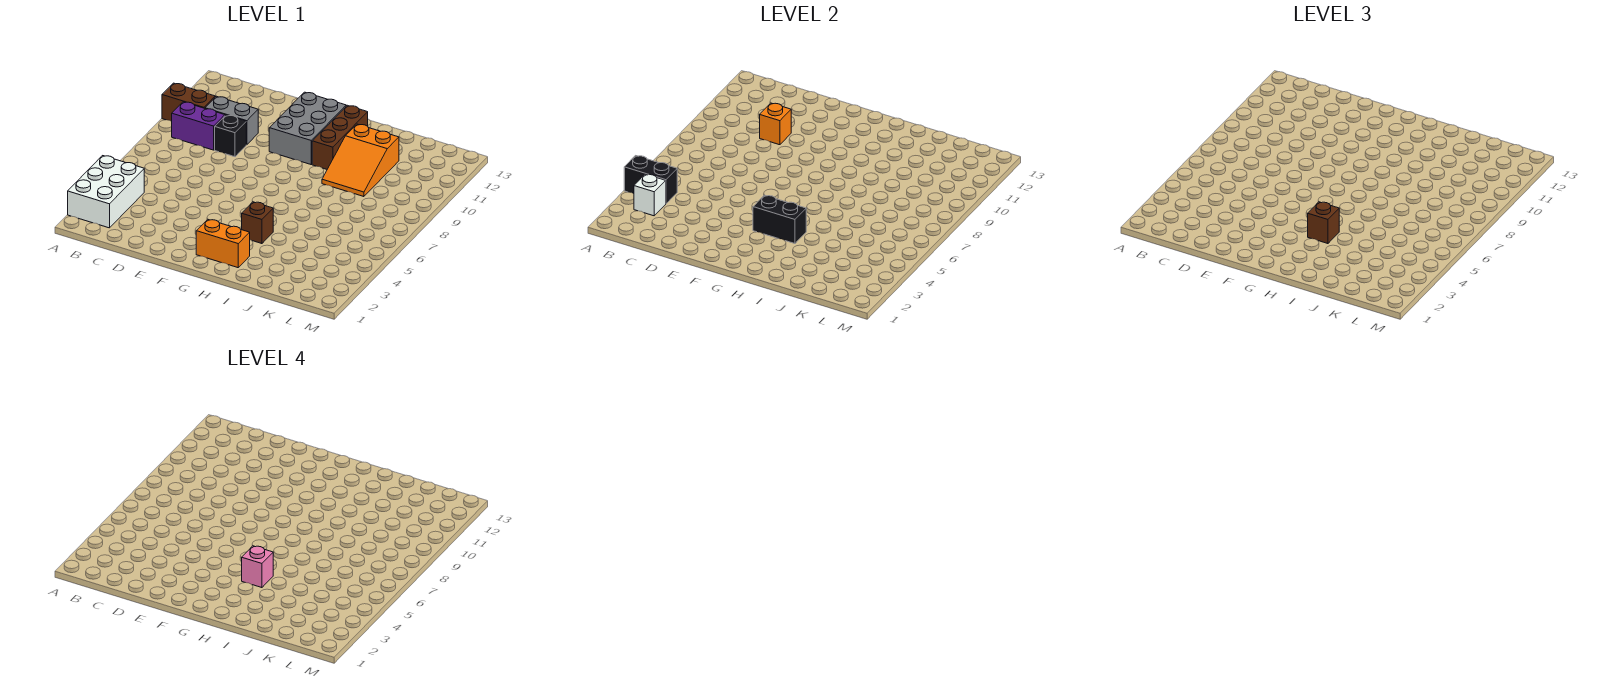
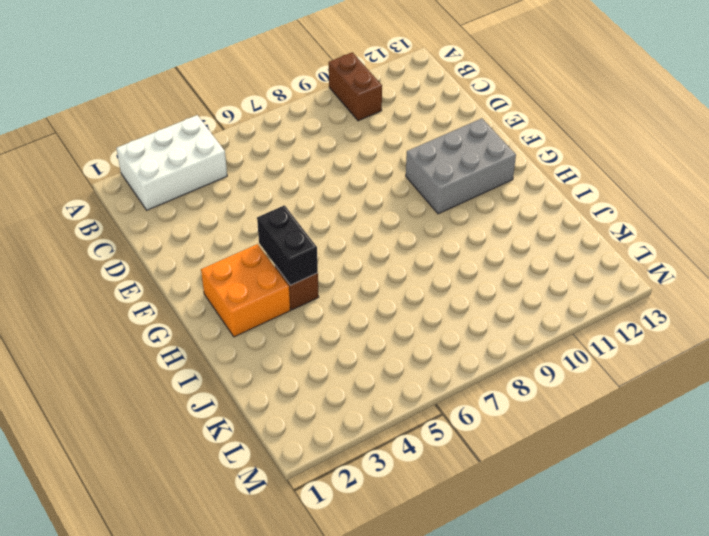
orange 2x2 brick [201,244,290,337] -> orange 1x2 brick [196,220,250,268]
none -> purple 1x2 brick [172,102,225,150]
none -> grey 1x2 brick [205,96,258,145]
none -> black 1x1 brick [215,115,246,157]

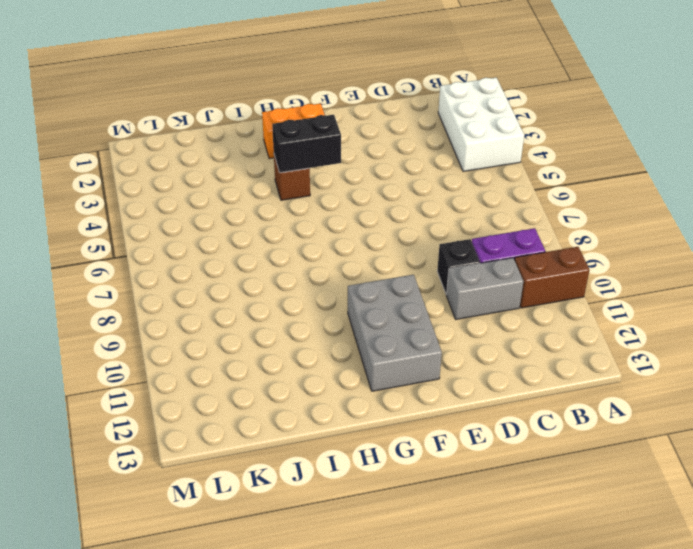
none -> brown 1x3 brick [312,105,368,169]
none -> orange 2x3 slope [322,124,399,197]
none -> black 1x2 brick [624,156,677,204]

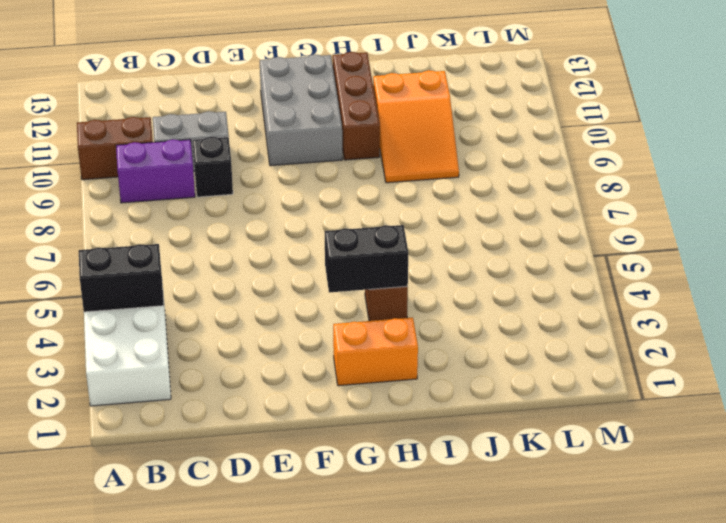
none -> white 1x1 brick [634,174,666,216]
none -> orange 1x1 brick [760,103,791,145]
none -> brown 1x1 brick [1308,202,1339,244]

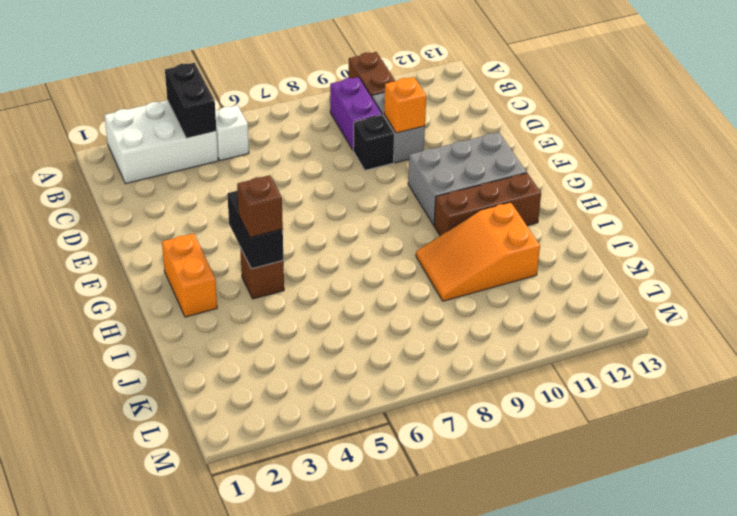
white 1x1 brick [215,105,249,161] -> white 1x1 brick moved to [634,174,666,216]
none -> pink 1x1 brick [242,546,273,588]

